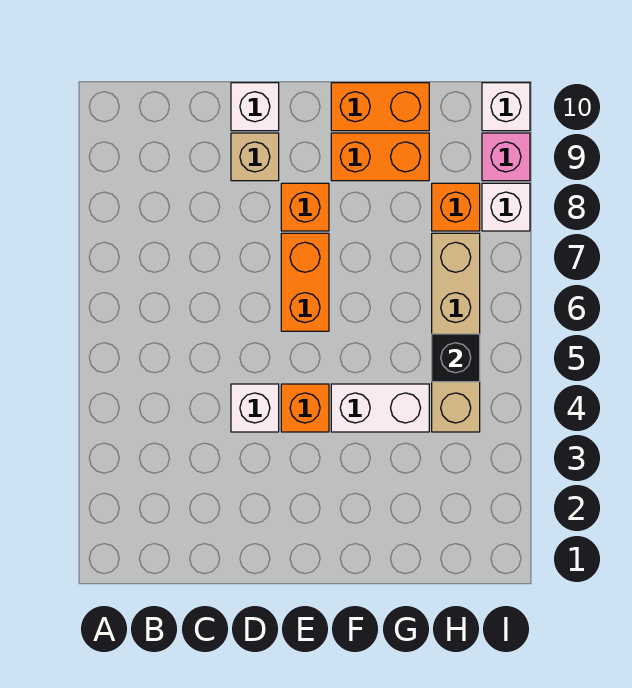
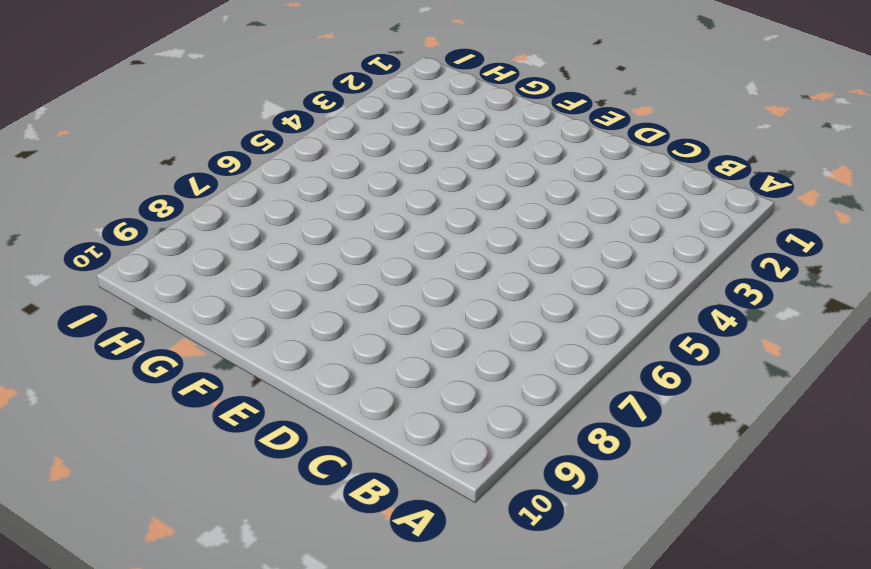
none -> white 1x1 brick [231,384,279,432]
none -> tan 1x1 brick [231,133,279,181]
none -> white 1x1 brick [231,83,279,131]

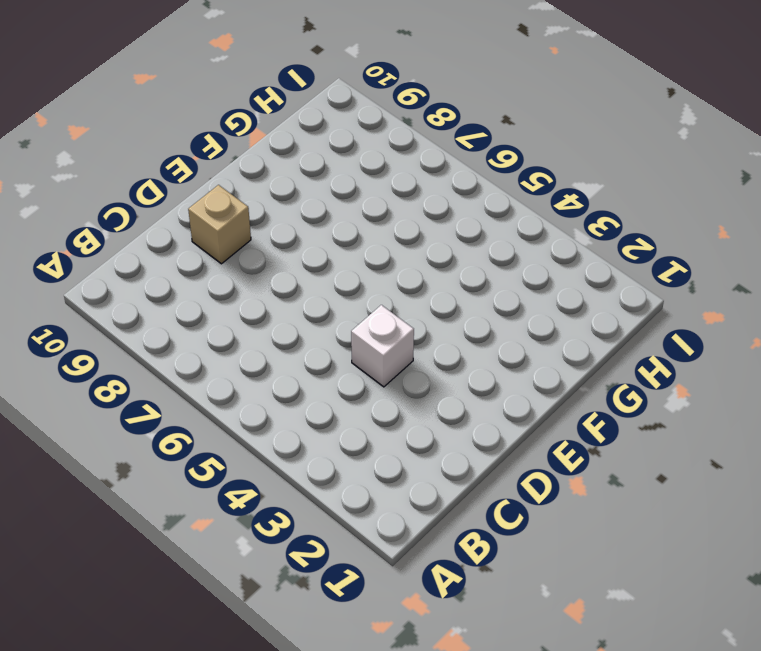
none -> white 1x1 brick [231,83,279,131]
none -> orange 1x1 brick [281,384,329,432]
none -> orange 1x2 brick [281,233,329,331]

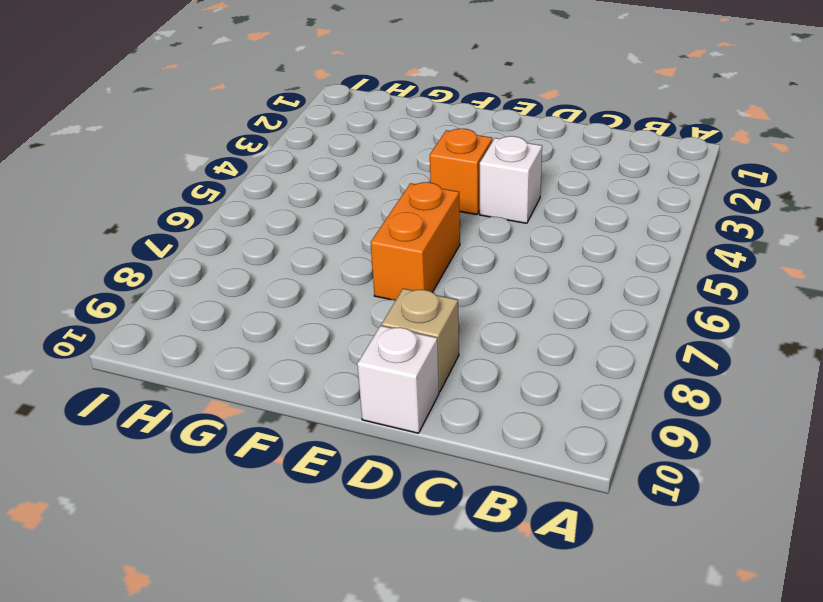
none -> orange 1x1 brick [281,183,329,231]
none -> white 1x2 brick [331,384,429,432]
none -> orange 1x2 brick [331,133,429,181]

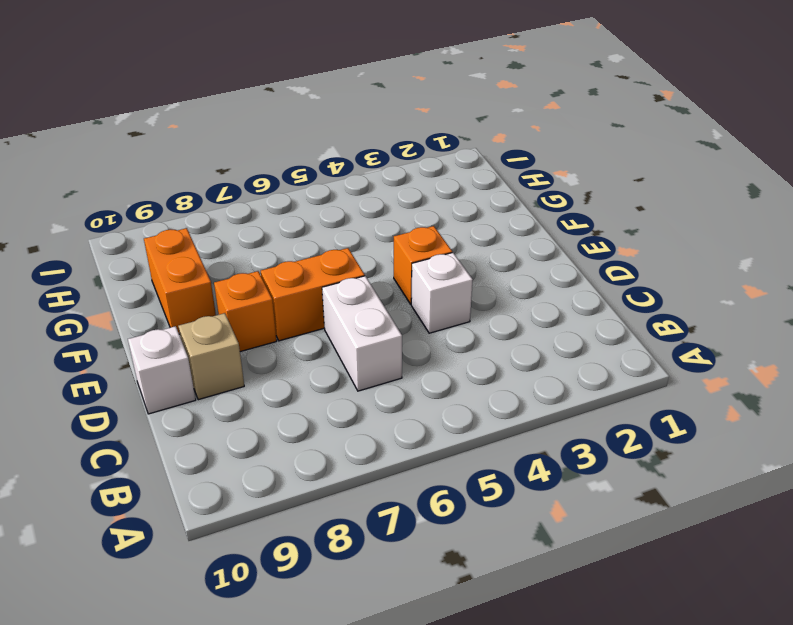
white 1x2 brick [322,276,402,391] -> white 1x2 brick moved to [331,384,429,432]
none -> orange 1x2 brick [331,83,429,131]
none -> tan 1x4 brick [432,233,480,432]
none -> orange 1x1 brick [432,183,480,231]

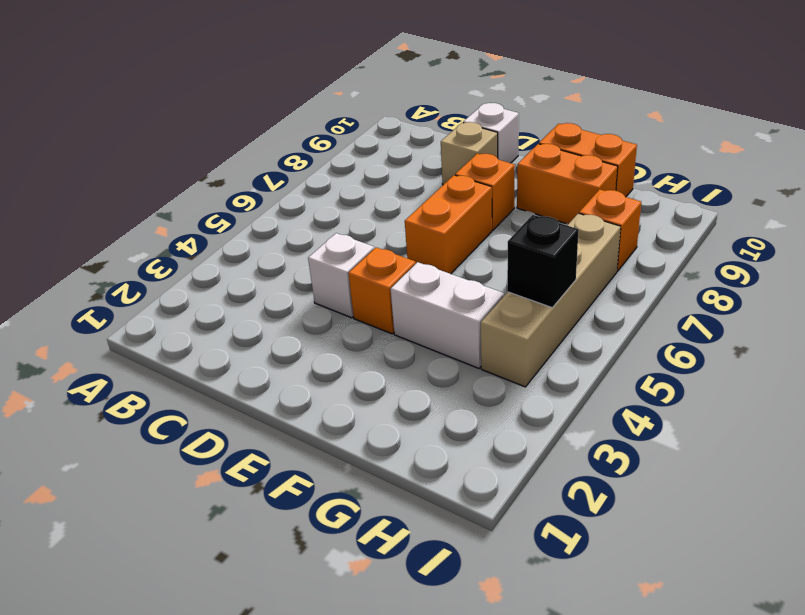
none -> white 1x1 brick [482,183,530,231]
none -> pink 1x1 brick [482,133,530,181]
none -> white 1x1 brick [482,83,530,131]

